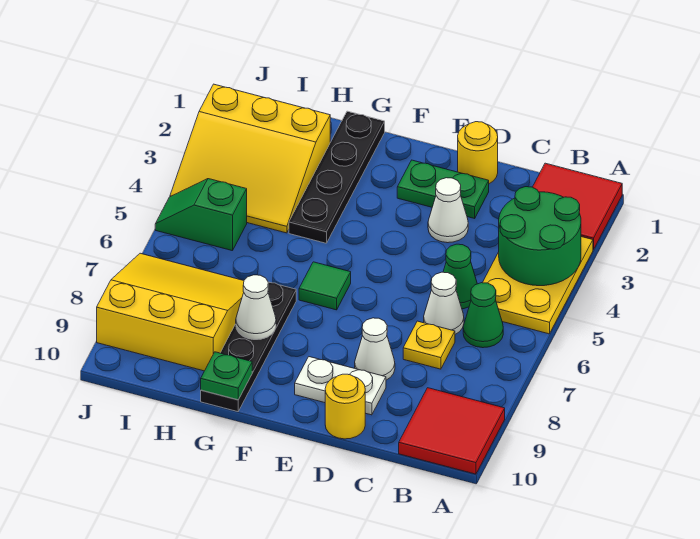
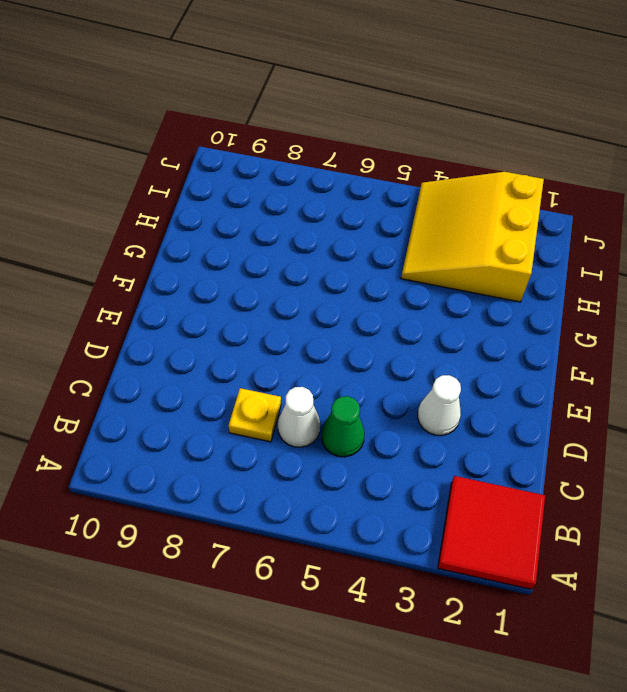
none -> yellow 2x3 plate [482,237,593,334]
none -> red 2x2 tile [399,388,505,474]
none -> green 1x1 cone [463,283,503,348]

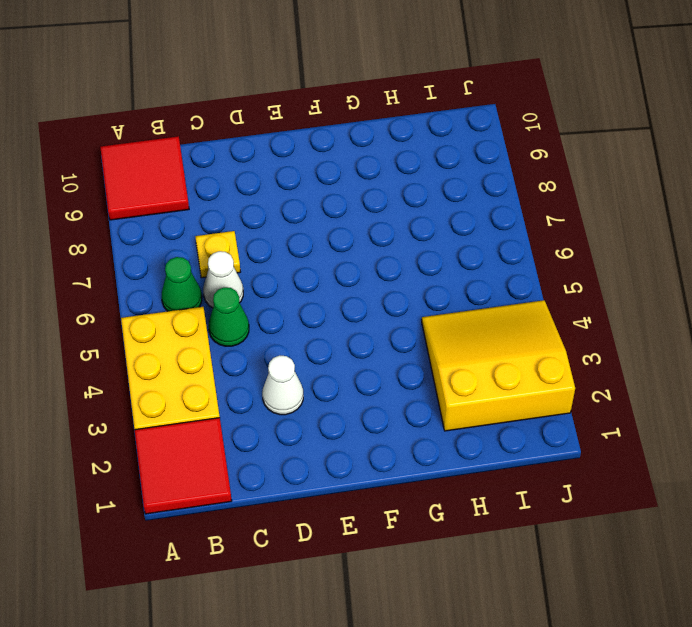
none -> yellow 1x1 round brick [458,122,498,184]
none -> green 1x2 plate [397,160,489,218]
none -> white 1x1 cone [355,318,395,380]

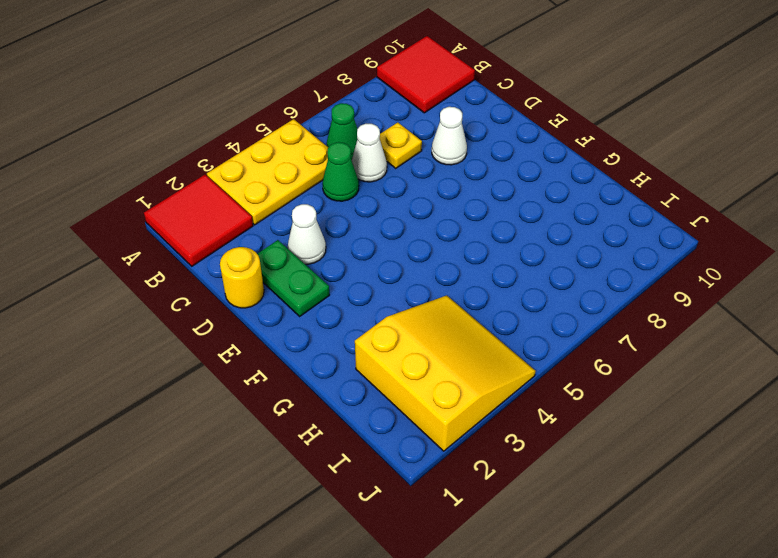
none -> white 1x2 plate [295,357,386,415]
none -> yellow 1x1 round brick [325,374,365,439]
none -> green 1x1 tile [299,262,351,310]

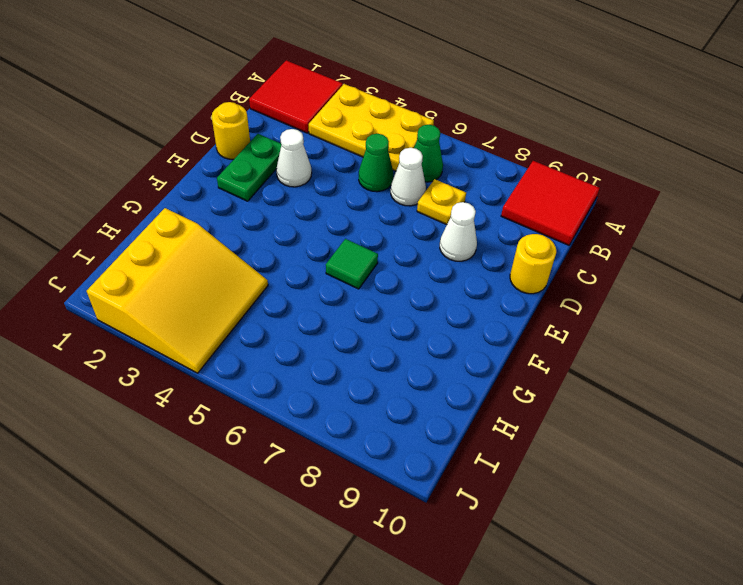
none -> white 1x2 plate [295,357,386,415]
none -> black 1x4 plate [289,111,385,243]
none -> black 1x4 plate [201,282,296,412]

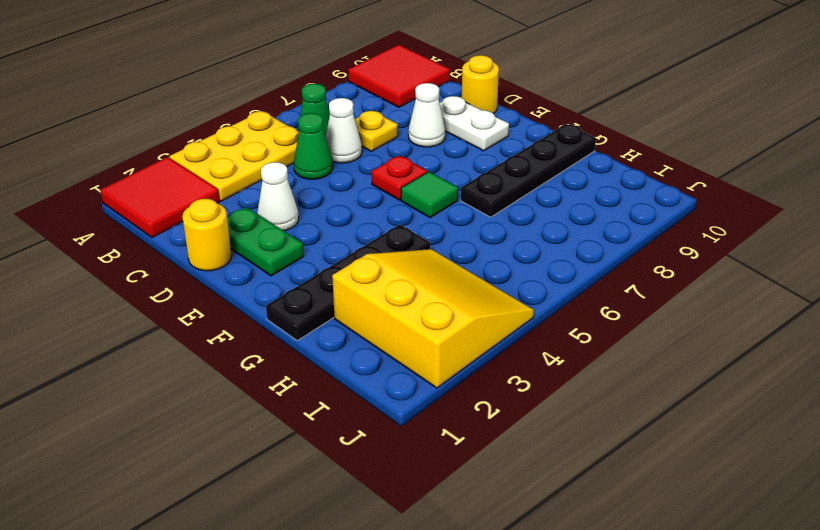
red 1x1 plate [371,156,427,200] -> none
none -> yellow 3x3 slope [97,253,244,371]
none -> green 1x2 slope [155,179,247,251]
none -> green 2x2 round brick [499,187,581,286]

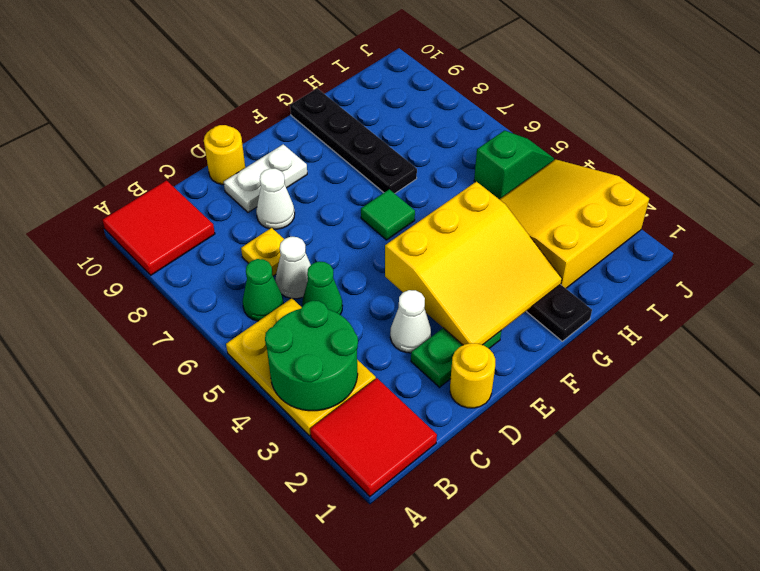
yellow 3x3 slope [385,182,562,345] -> yellow 3x3 slope moved to [97,253,244,371]
none -> white 1x1 cone [236,275,276,340]
none -> green 1x1 plate [201,352,252,400]

